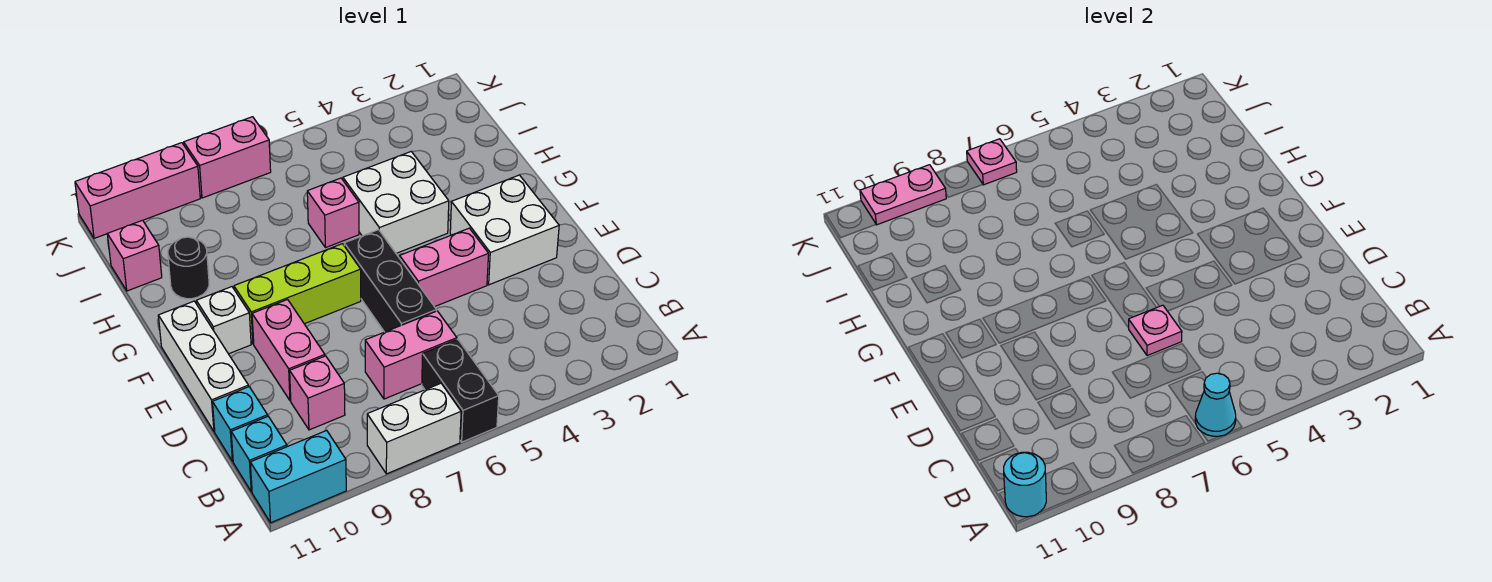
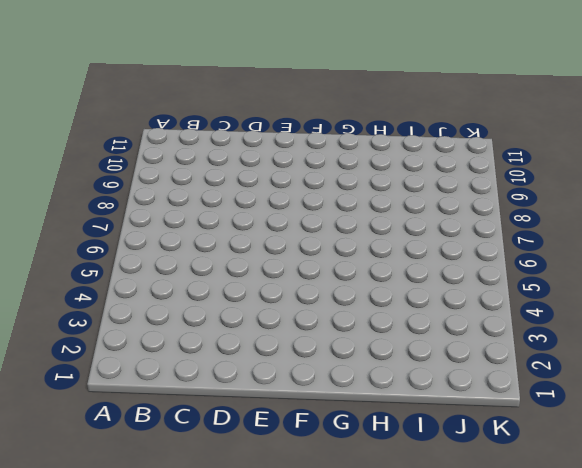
none -> black 1x2 brick [422,339,499,442]
none -> white 1x2 brick [367,383,461,474]
none -> cyan 1x2 brick [250,430,346,523]

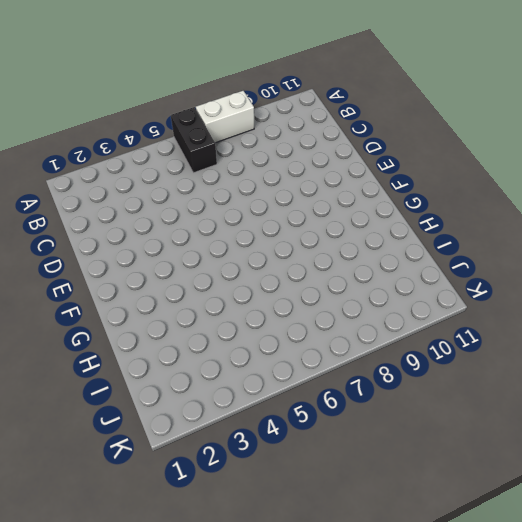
none -> cyan 1x2 brick [250,430,346,523]
none -> cyan 1x1 brick [231,417,287,492]
none -> pink 1x2 brick [365,311,457,399]

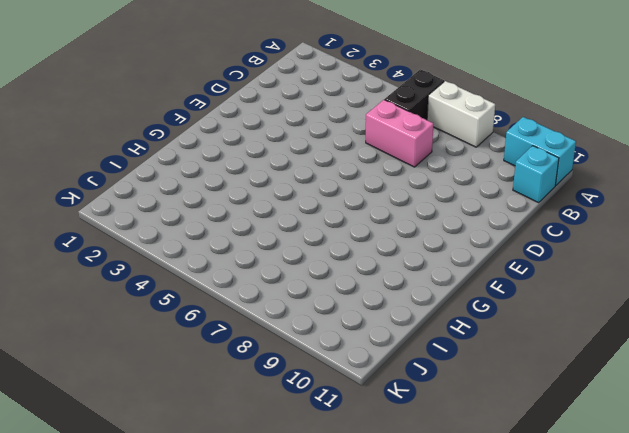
none -> pink 1x1 brick [290,356,345,430]
none -> cyan 1x1 brick [213,387,268,461]
none -> black 1x3 brick [344,230,436,332]

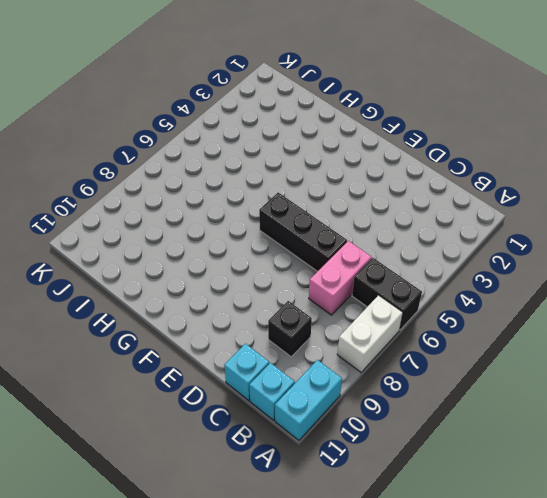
black 1x1 brick [268,301,312,357] -> pink 1x1 brick [290,356,345,430]
none -> pink 1x2 brick [252,300,325,401]
none -> white 1x3 brick [158,301,249,432]
none -> white 2x2 brick [450,175,559,285]

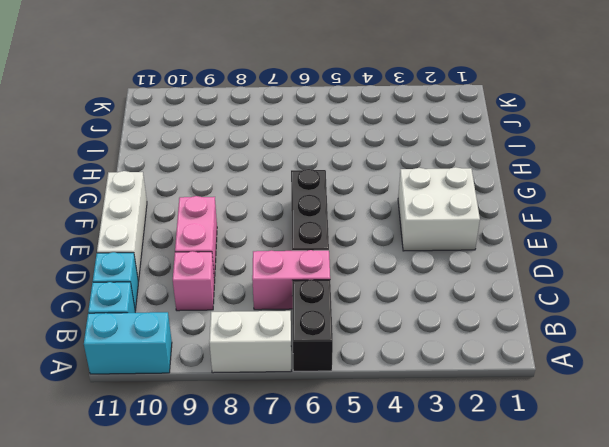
none -> pink 1x2 brick [400,228,489,307]
none -> lime 1x3 brick [234,244,361,344]
none -> white 1x1 brick [196,287,251,354]

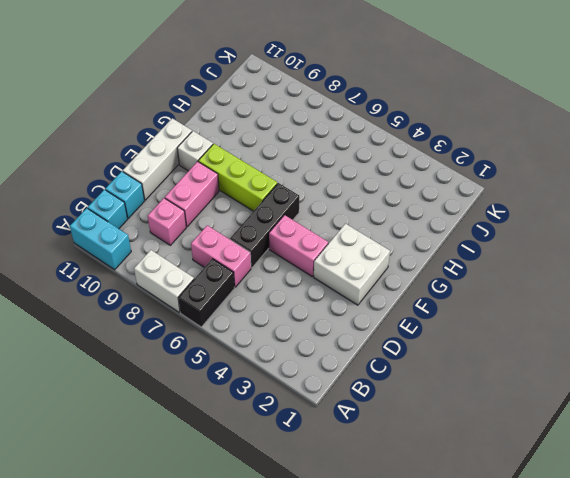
none -> white 2x2 brick [343,152,449,253]
none -> pink 1x1 brick [307,178,359,248]
none -> black 1x1 round brick [168,237,209,299]

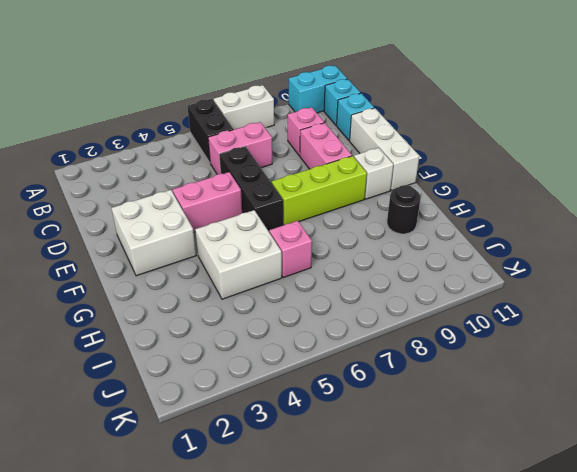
none -> pink 1x1 brick [107,220,162,291]
none -> pink 1x2 brick [184,117,271,198]
none -> pink 1x3 brick [75,143,200,238]

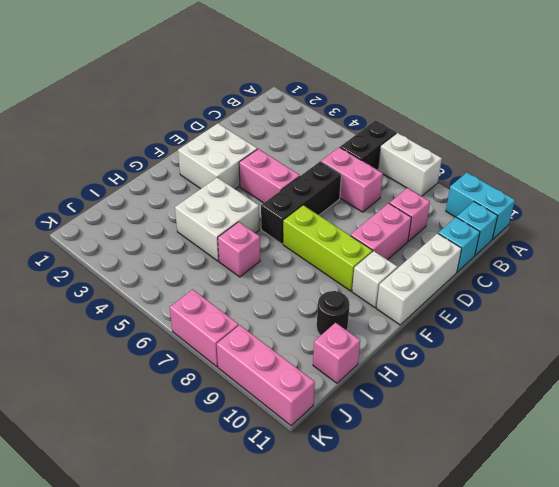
none -> cyan 1x1 cone [1195,373,1236,436]
none -> cyan 1x1 round brick [1004,452,1046,517]
none -> pink 1x1 plate [1129,305,1182,356]

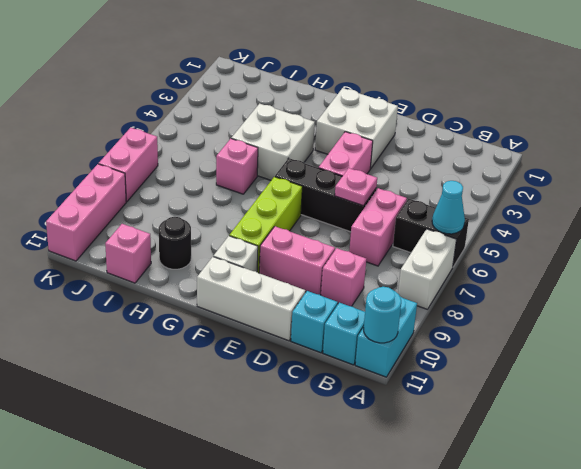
none -> pink 1x1 plate [967,139,1017,185]
none -> pink 1x2 plate [860,165,946,225]

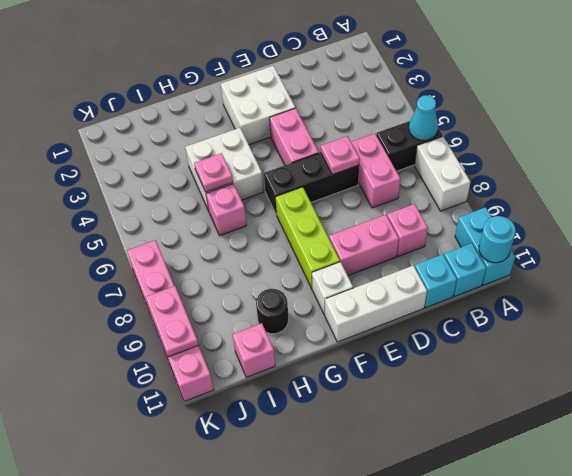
pink 1x1 plate [194,153,233,192] -> pink 1x1 plate moved to [967,139,1017,185]

